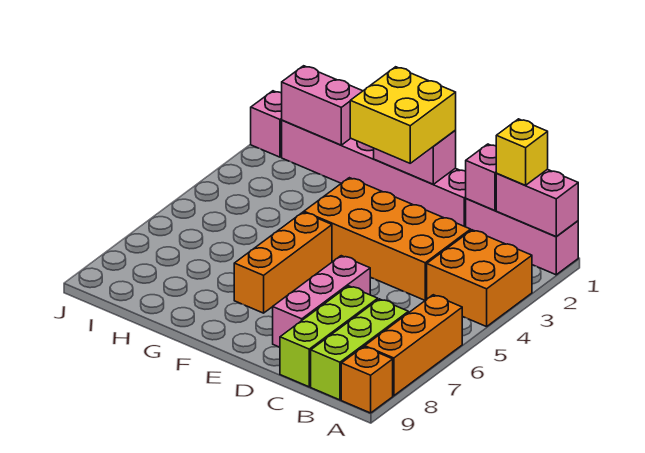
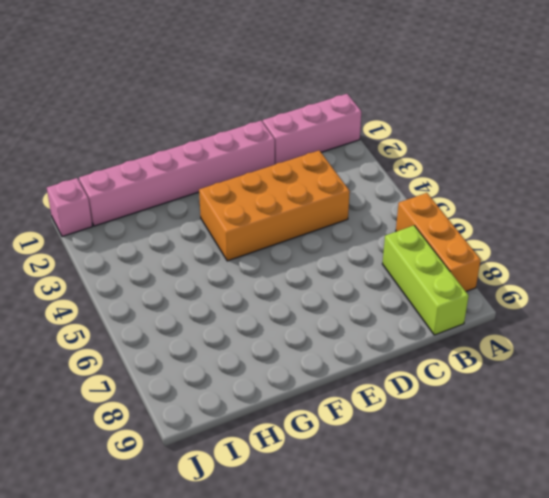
none -> orange 2x2 brick [427,230,532,327]
none -> orange 1x1 brick [341,347,393,413]
none -> lime 1x3 brick [280,286,378,387]

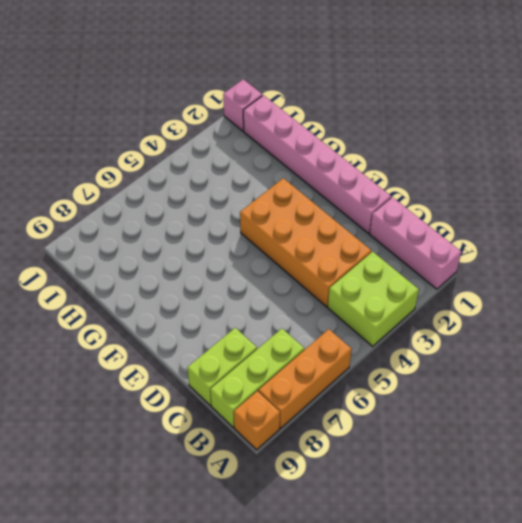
lime 2x2 brick [328,252,419,346] -> orange 2x2 brick [427,230,532,327]
lime 1x2 brick [187,328,257,406] -> lime 1x3 brick [280,286,378,387]
none -> pink 1x3 brick [273,256,370,347]
none -> orange 1x3 brick [234,212,332,313]
none -> pink 1x2 brick [496,169,578,237]

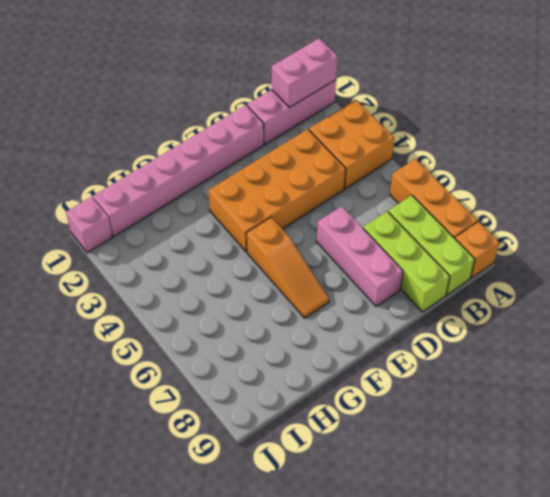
orange 1x3 slope [246,217,329,318] -> orange 1x3 brick [234,212,332,313]
none -> pink 1x1 brick [466,144,497,210]
none -> pink 1x2 brick [374,131,456,184]
none -> pink 1x2 brick [282,66,362,145]

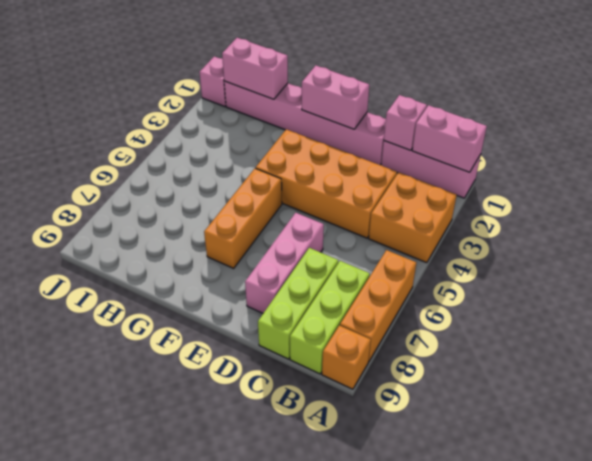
none -> yellow 1x1 brick [496,119,548,185]
none -> yellow 2x2 brick [350,67,456,163]

